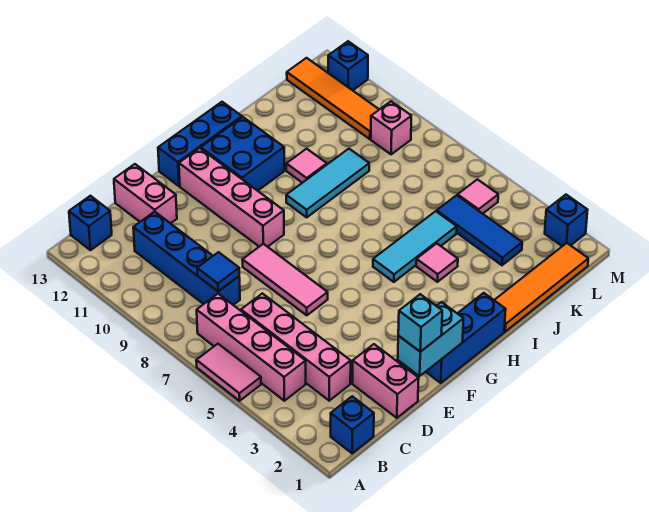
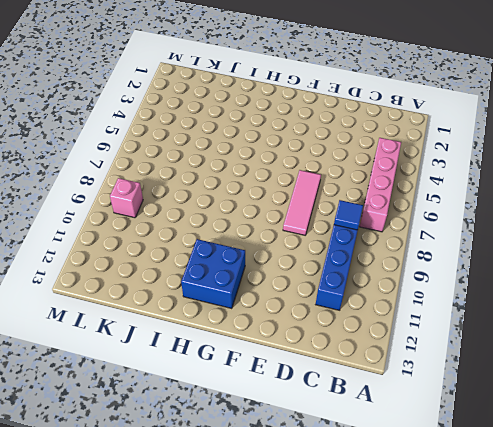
none -> pink 1x2 tile [196,344,261,401]
none -> blue 1x1 brick [331,396,374,453]
none -> blue 1x1 brick [69,196,112,250]

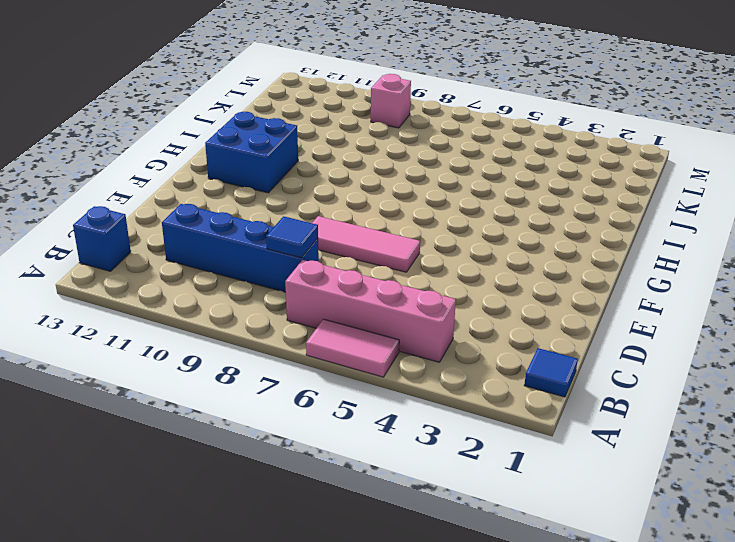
blue 1x1 tile [524,348,578,397] -> blue 1x1 brick [331,396,374,453]
none -> pink 1x4 brick [241,293,351,401]
none -> pink 1x2 brick [353,344,419,418]
none -> pink 1x2 brick [114,164,177,224]

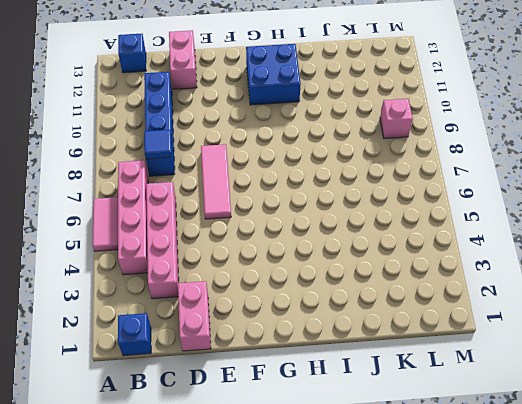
none -> blue 1x3 brick [426,293,506,383]
none -> pink 1x4 brick [179,148,284,247]
none -> blue 1x3 brick [158,102,242,186]

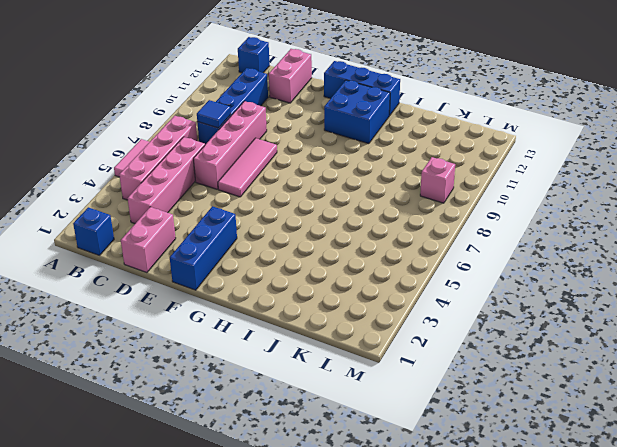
pink 1x4 brick [193,101,267,189] -> pink 1x4 brick moved to [179,148,284,247]
blue 1x3 brick [170,206,237,290] -> blue 1x3 brick turned to [426,293,506,383]
none -> cyan 1x3 tile [373,211,457,282]
none -> cyan 1x3 tile [286,149,369,217]
none -> orange 1x4 tile [494,243,588,332]

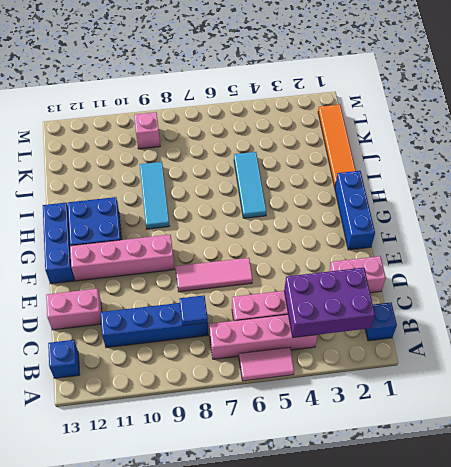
purple 2x3 brick [284,268,375,338] -> none
none -> pink 1x1 tile [416,243,458,282]
none -> pink 1x1 tile [286,149,327,183]
none -> blue 1x3 tile [437,195,522,265]

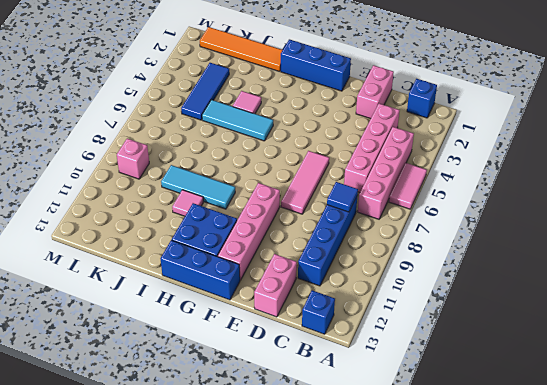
none -> pink 1x1 tile [458,179,498,214]
none -> orange 1x4 tile [287,58,379,139]
none -> blue 1x1 brick [545,195,588,246]

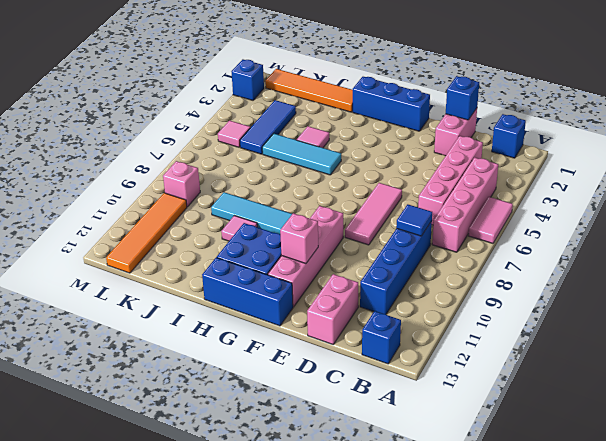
blue 1x1 brick [446,76,479,120] -> blue 1x1 brick moved to [328,41,368,90]
pink 1x1 brick [280,213,318,264] -> none
none -> cyan 1x2 brick [398,302,463,376]
none -> cyan 1x1 brick [398,294,442,352]

